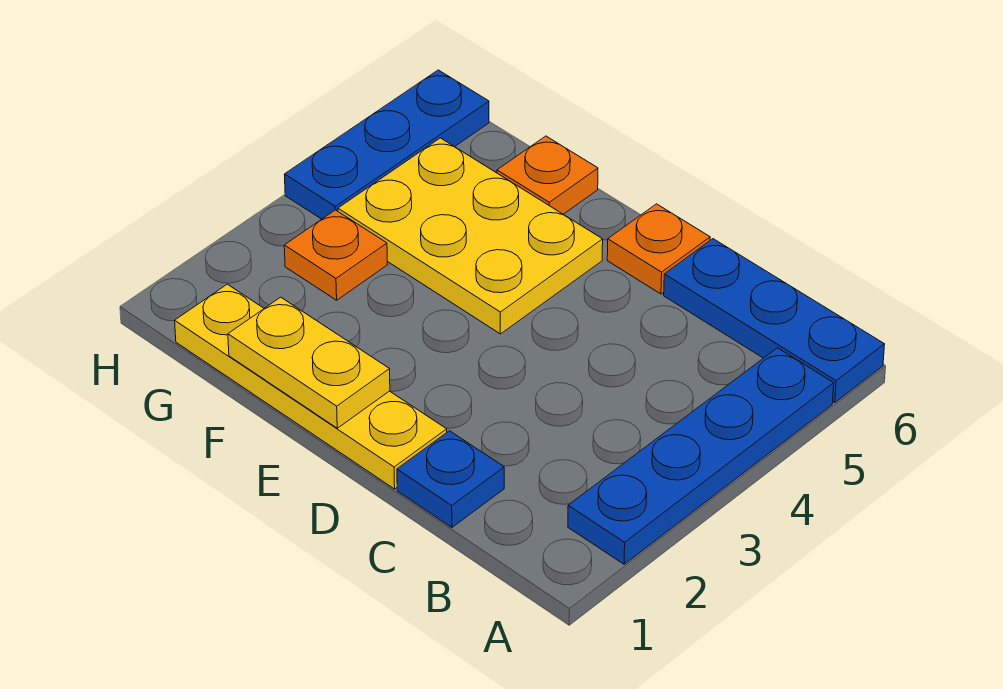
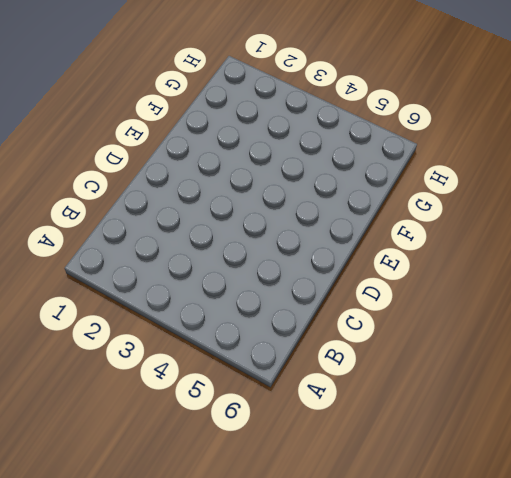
none -> blue 1x4 plate [568,348,834,564]
none -> blue 1x3 plate [664,239,885,403]

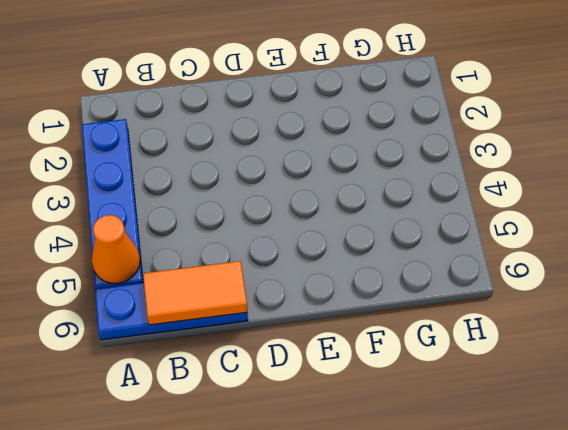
orange 1x1 cone [92,215,140,283] -> none
orange 1x2 tile [143,261,247,325] -> none
none -> blue 1x1 plate [397,431,504,527]
none -> yellow 1x4 plate [175,284,447,489]

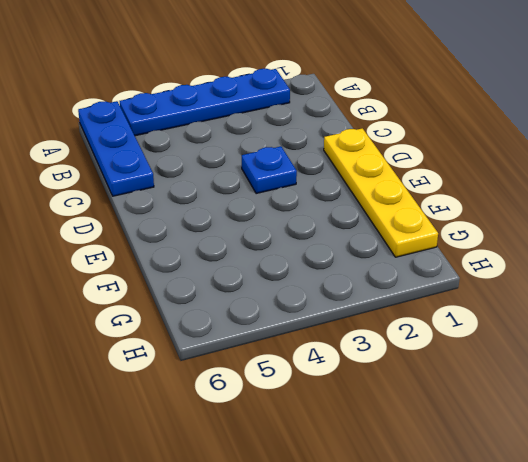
blue 1x1 plate [242,146,297,194] -> blue 1x1 plate moved to [397,431,504,527]
none -> orange 1x1 plate [607,204,710,294]
none -> yellow 2x3 plate [338,138,603,334]

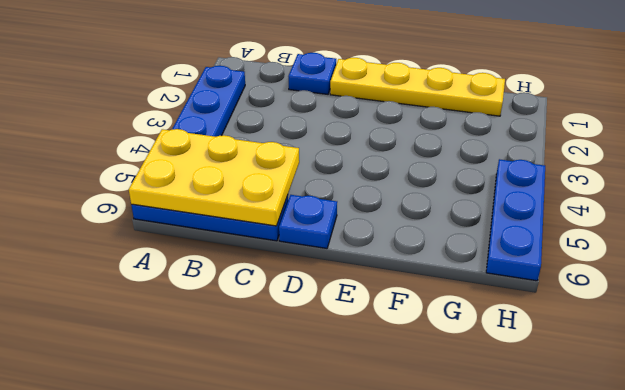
yellow 2x3 plate [129,129,299,226] -> yellow 2x3 plate moved to [338,138,603,334]
blue 1x1 plate [279,195,337,248] -> orange 1x1 plate [607,204,710,294]
none -> orange 1x1 plate [497,136,598,214]
none -> orange 1x1 plate [284,210,388,300]

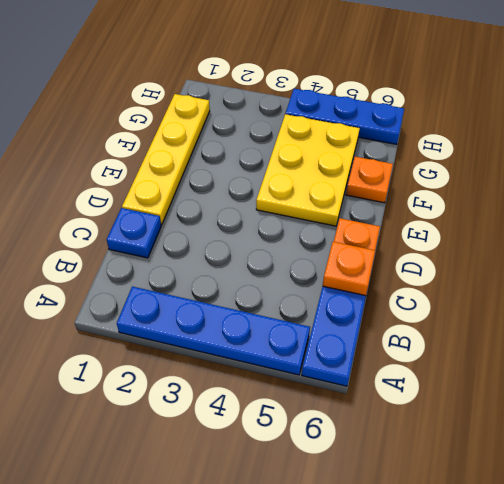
orange 1x1 plate [323,242,375,296] -> orange 1x1 plate moved to [284,210,388,300]
none -> yellow 1x2 plate [228,297,390,428]

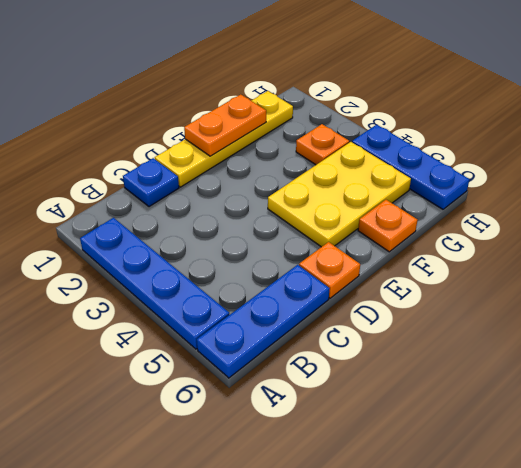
orange 1x2 plate [184,94,266,156] -> yellow 1x2 plate [228,297,390,428]

